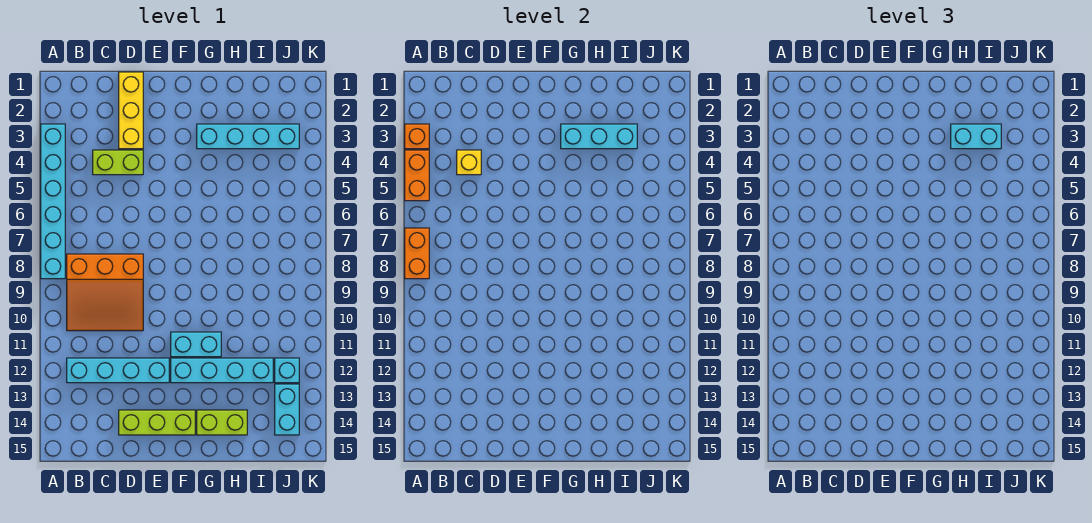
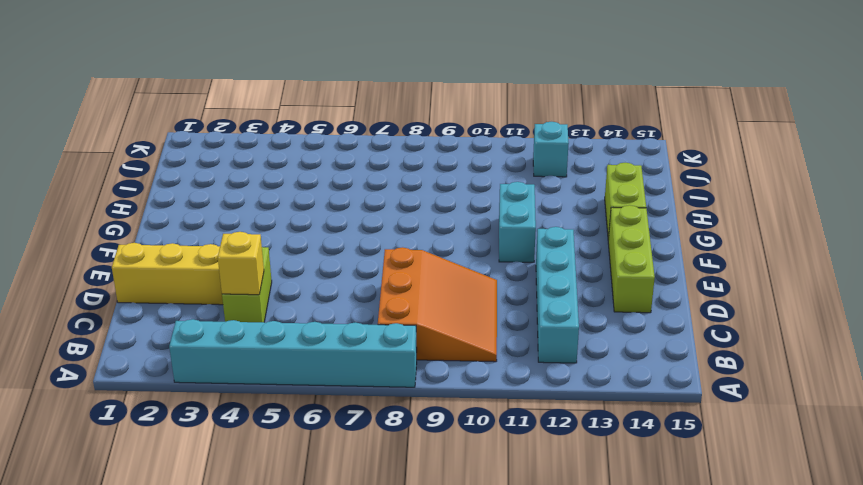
none -> cyan 1x4 brick [171,358,273,383]
none -> cyan 1x4 brick [197,124,299,149]
none -> cyan 1x2 brick [275,384,299,435]

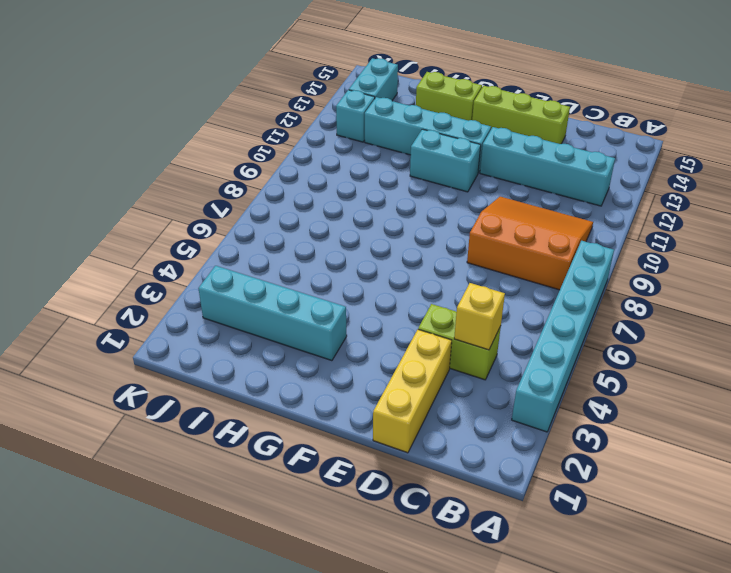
none -> orange 1x1 brick [405,124,429,149]
none -> orange 1x2 brick [405,150,429,201]
none -> orange 1x2 brick [405,228,429,279]

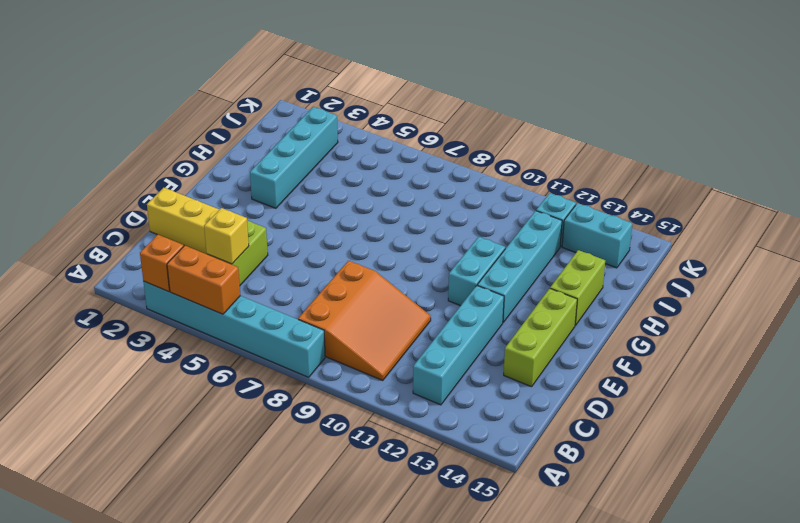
none -> orange 1x2 brick [405,228,429,279]
none -> cyan 1x3 brick [561,124,637,149]
none -> cyan 1x2 brick [951,124,1001,149]

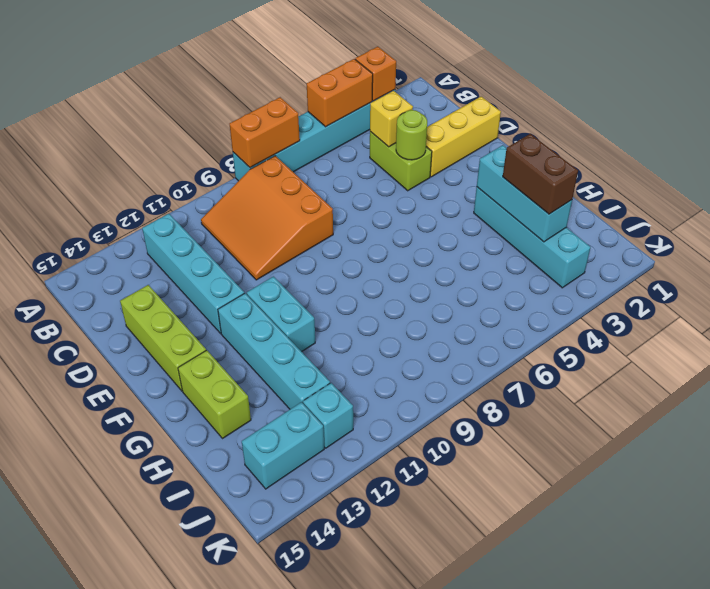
lime 1x1 round brick [396,110,427,160] -> none
brown 1x2 brick [503,134,578,214] -> cyan 1x2 brick [951,124,1001,149]

